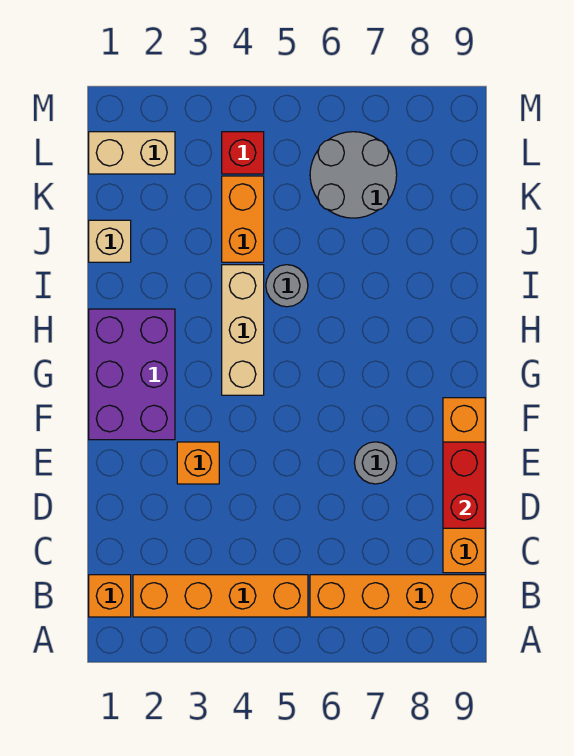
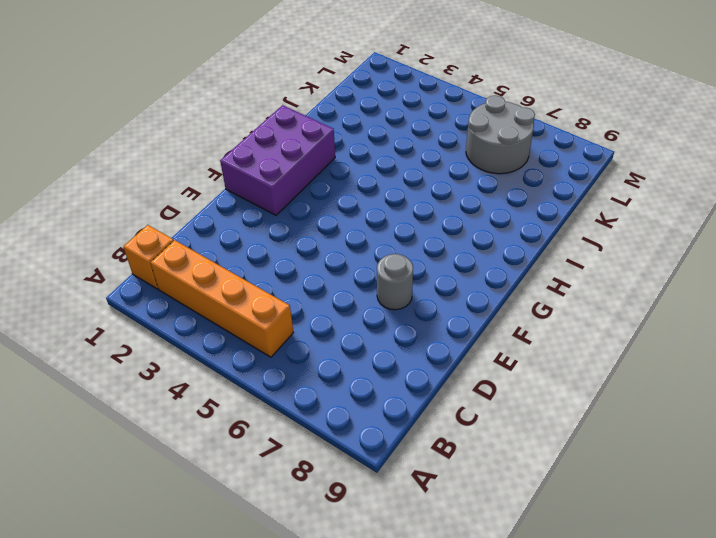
none -> orange 1x4 brick [310,575,485,617]
none -> orange 1x4 brick [443,398,485,573]
none -> orange 1x1 brick [177,442,219,484]

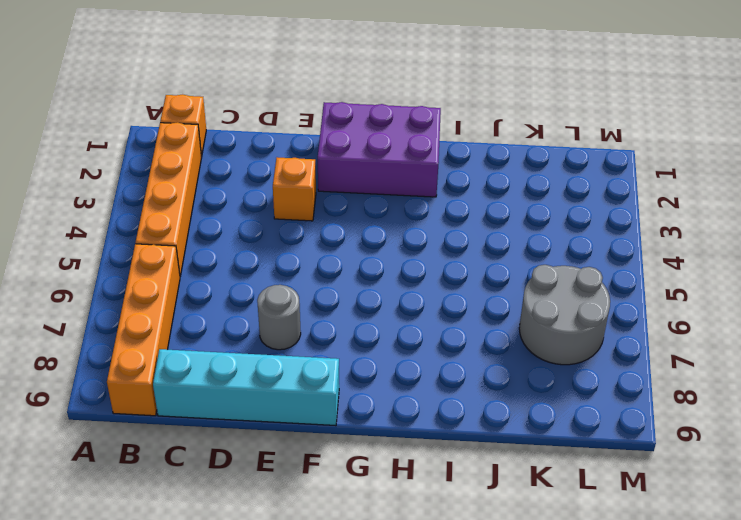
cyan 1x4 brick [153,349,339,426] -> orange 1x4 brick [443,398,485,573]
none -> tan 1x3 brick [222,265,264,395]
none -> grey 1x1 round brick [266,265,308,307]
none -> tan 1x1 brick [89,220,131,262]

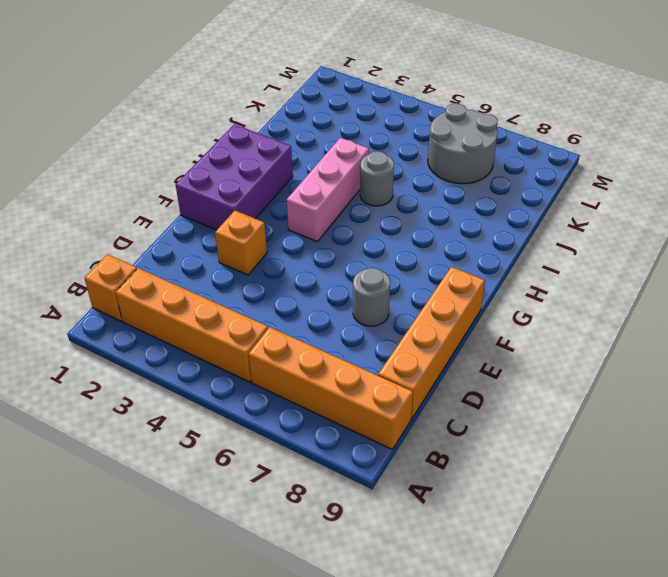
pink 1x3 brick [287,138,369,242] -> tan 1x3 brick [222,265,264,395]
none -> tan 1x1 brick [89,220,131,262]
none -> orange 1x2 brick [222,176,264,262]
none -> tan 1x2 brick [89,132,175,174]

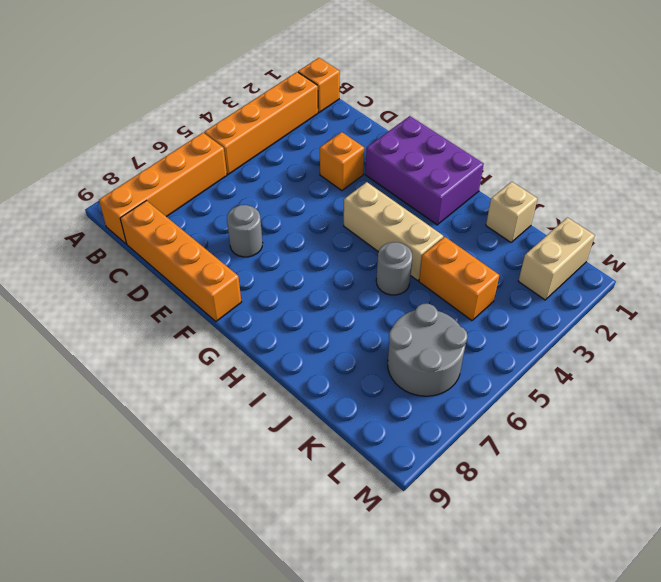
none -> red 1x1 brick [222,132,264,174]
none -> red 1x2 brick [443,442,485,528]

